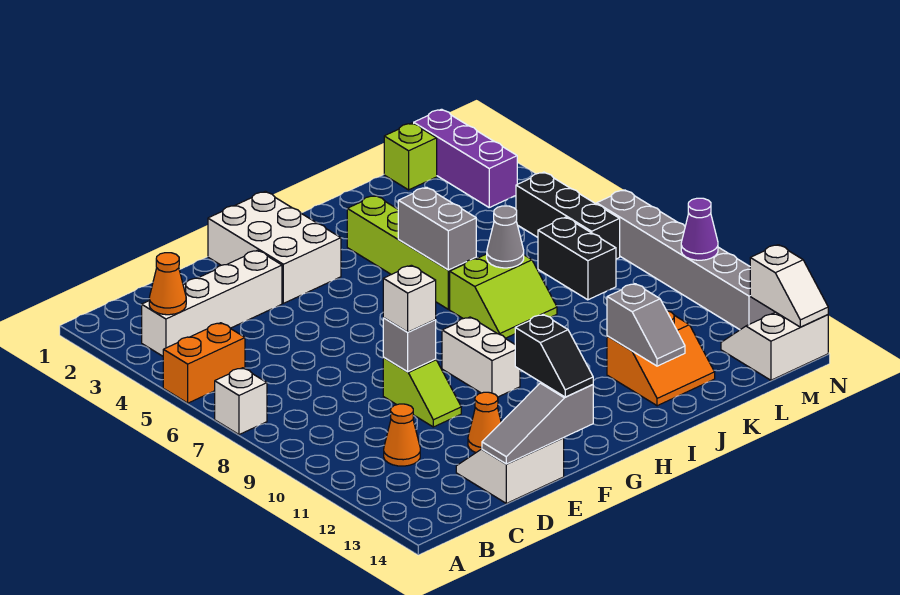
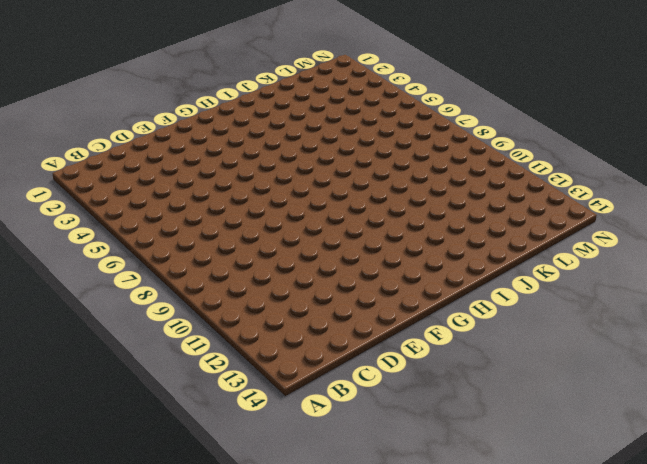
none -> orange 1x2 brick [163,323,245,403]
none -> white 1x1 brick [215,368,267,435]
none -> white 1x4 brick [142,250,282,356]

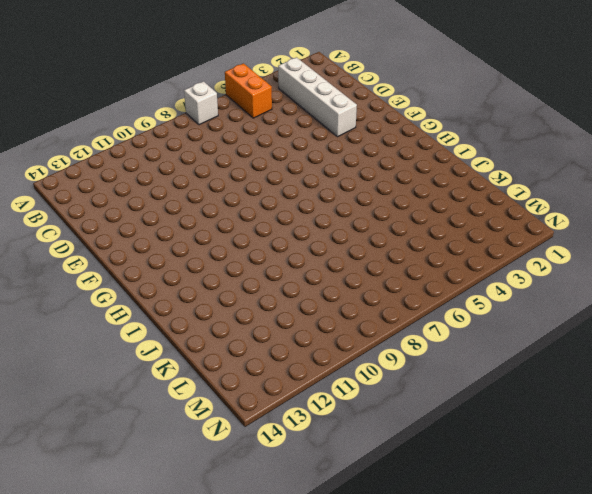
none -> orange 1x1 cone [384,404,420,466]
none -> white 2x2 slope [456,438,564,503]
none -> lime 1x2 slope [383,358,461,427]

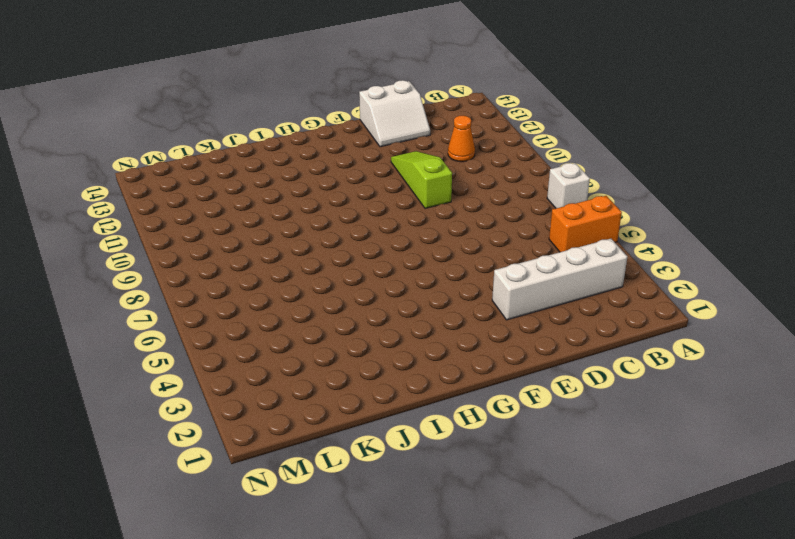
lime 1x3 slope [391,151,452,208] -> lime 1x2 slope [383,358,461,427]
none -> orange 1x1 cone [468,392,501,452]
none -> white 2x3 brick [208,191,341,303]
none -> white 1x2 brick [442,317,520,397]

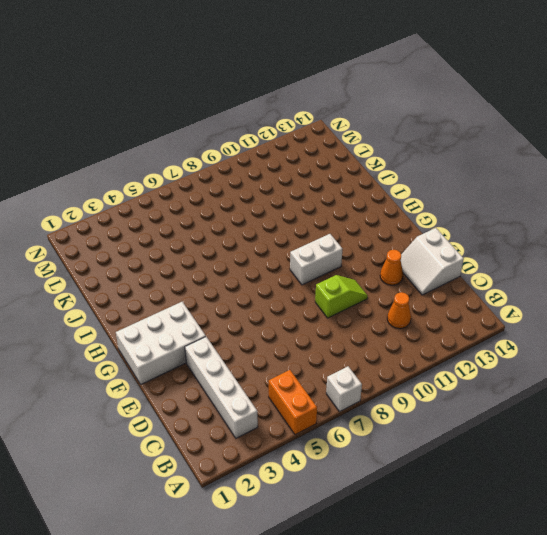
none -> lime 1x4 brick [347,196,476,309]
none -> lime 2x2 slope [450,254,557,338]
none -> orange 2x2 slope [607,311,715,406]

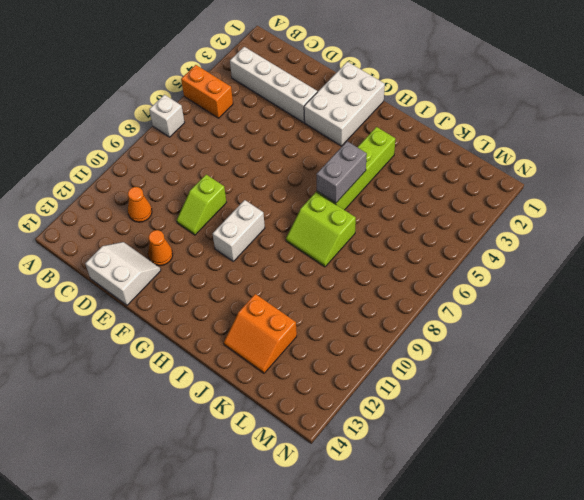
none -> lime 1x1 brick [384,123,437,190]
none -> black 1x2 brick [538,217,616,300]
none -> purple 1x3 brick [414,109,517,207]

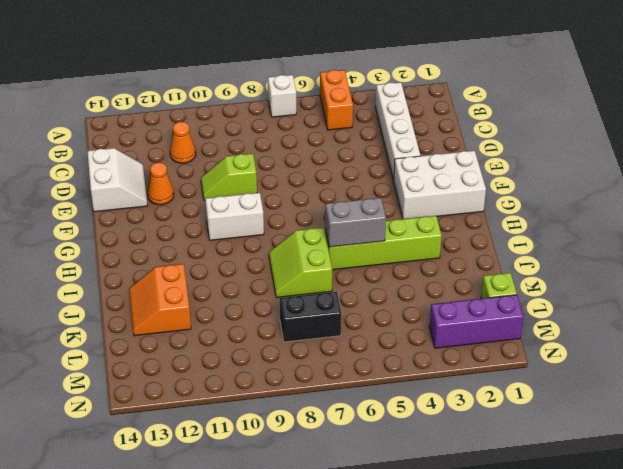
none -> black 1x3 brick [516,172,620,259]
none -> white 2x2 slope [721,312,828,380]
none -> grey 1x6 brick [597,190,775,330]

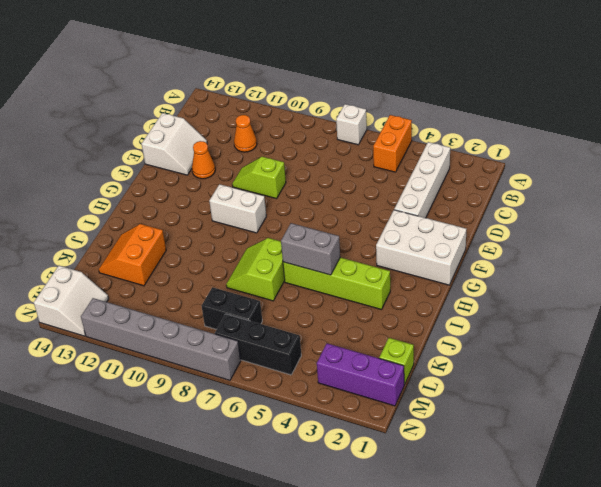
none -> orange 1x1 cone [149,253,186,315]
none -> grey 1x3 slope [482,383,593,464]
none -> grey 1x1 brick [383,318,436,372]

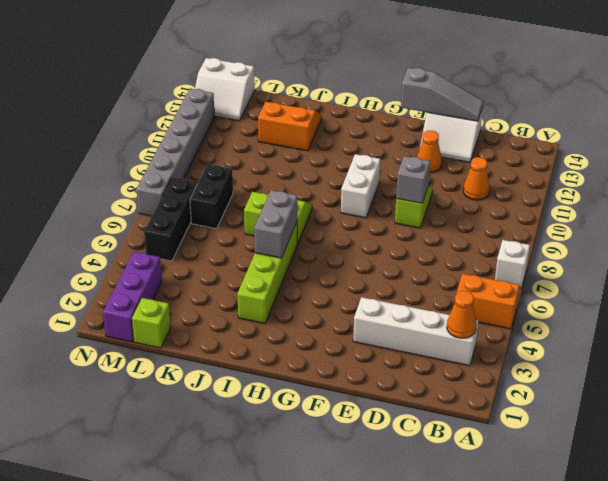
none -> white 2x3 brick [208,191,341,303]
none -> grey 1x1 cone [487,206,524,268]
none -> grey 1x2 slope [607,284,685,366]

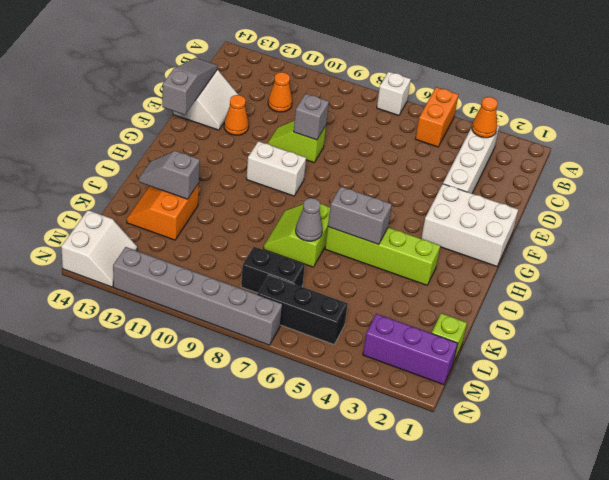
none -> purple 1x1 cone [681,198,718,260]
none -> white 1x2 slope [750,245,828,327]
none -> white 1x1 brick [383,265,436,332]

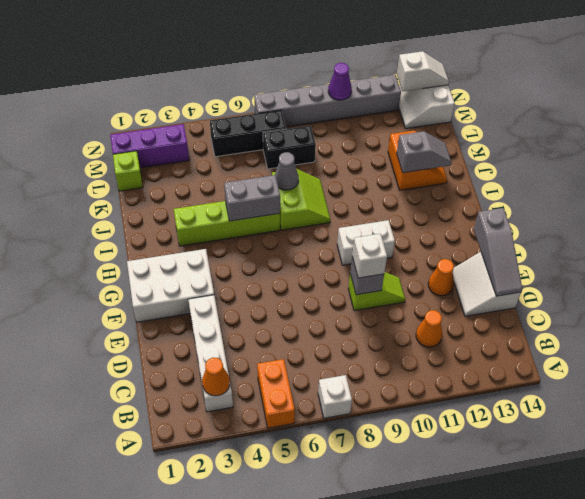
none -> black 1x2 slope [515,315,593,397]

